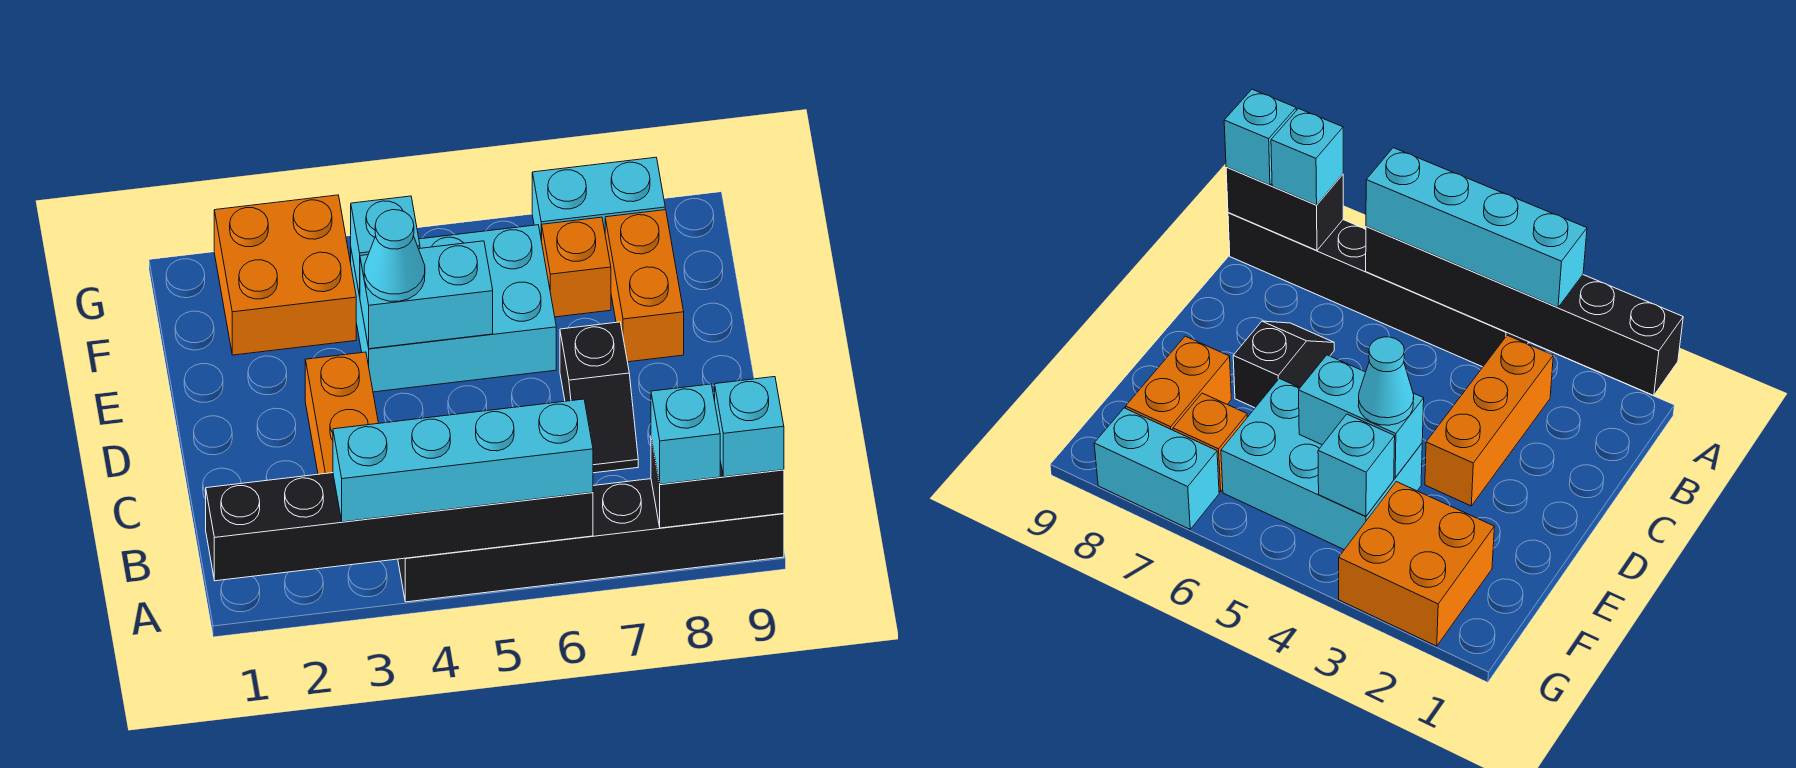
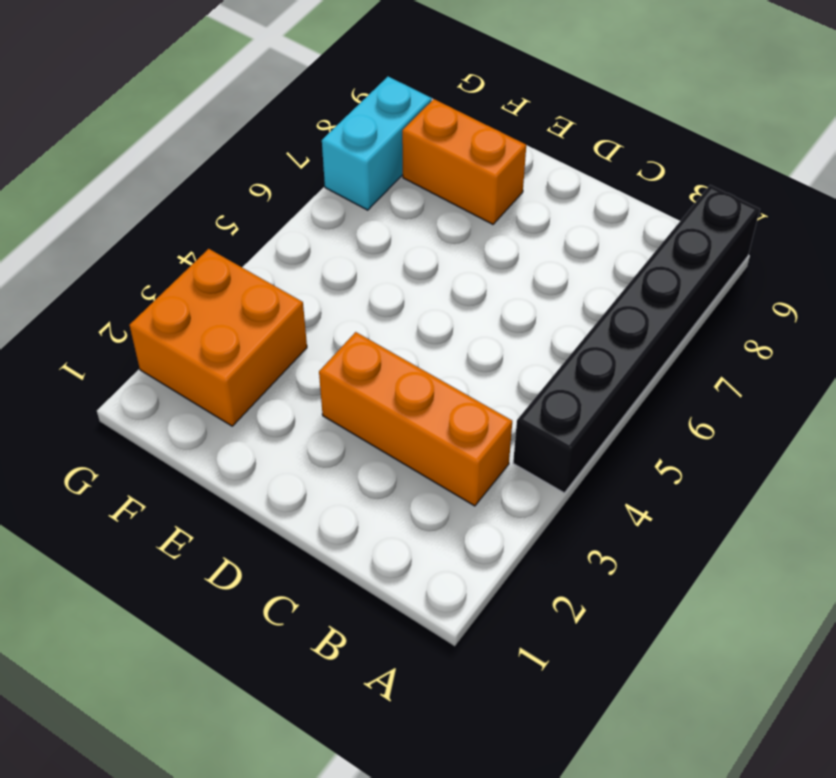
none -> black 1x2 slope [560,322,638,473]
none -> cyan 2x3 brick [351,225,556,392]
none -> orange 1x1 brick [542,217,611,317]

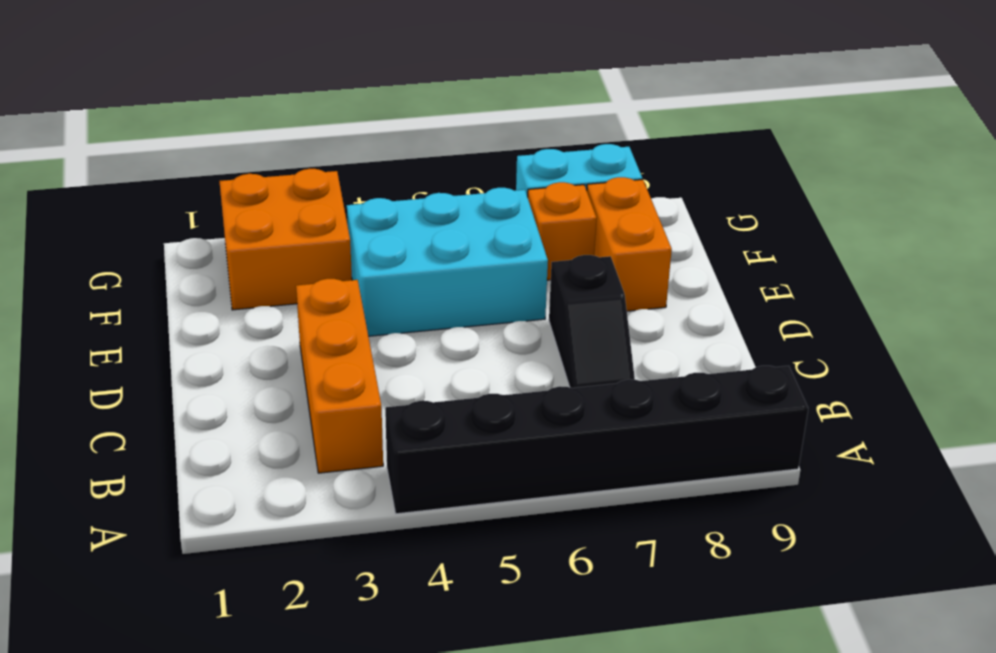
none -> black 1x6 brick [206,473,593,581]
none -> black 1x2 brick [651,438,784,528]
none -> cyan 1x2 brick [360,241,493,349]

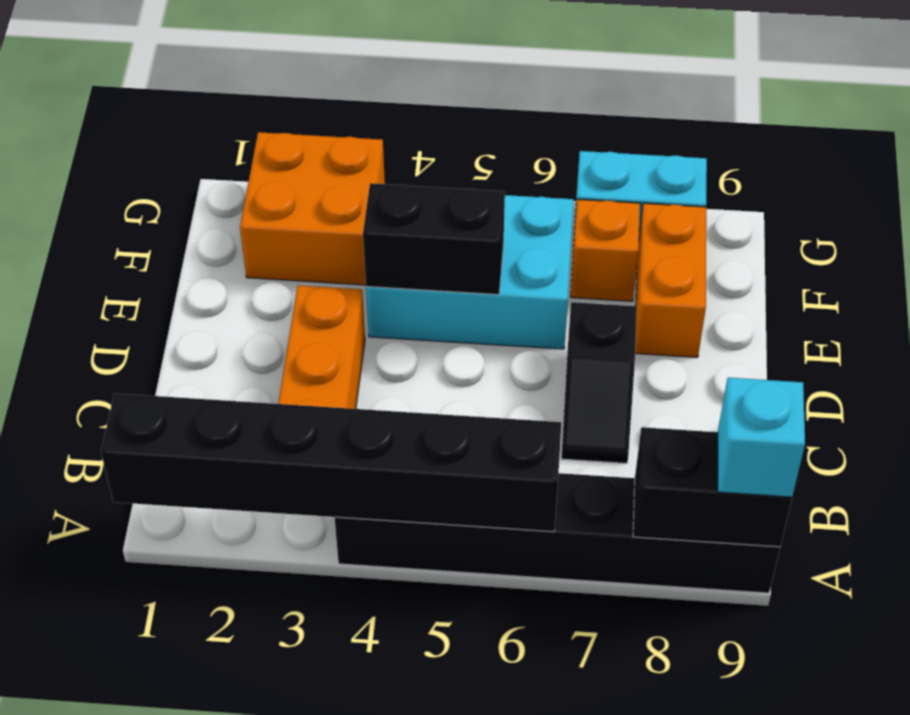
black 1x2 brick [363,183,505,295] -> cyan 1x2 brick [360,241,493,349]
none -> cyan 1x1 brick [351,196,420,296]
none -> cyan 1x4 brick [333,399,593,522]
none -> cyan 1x1 brick [651,384,720,484]

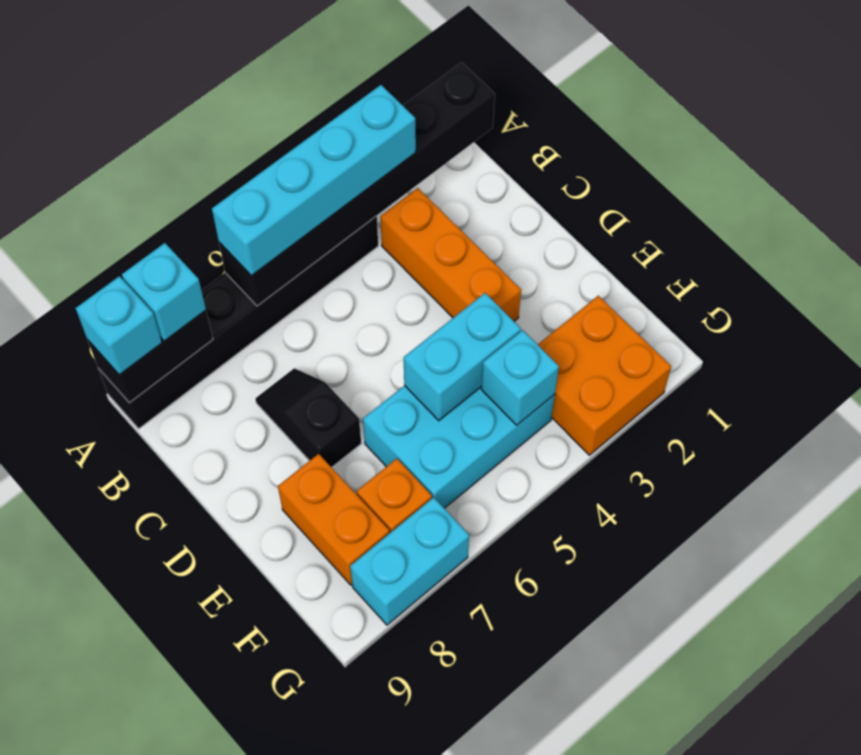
none -> cyan 1x1 cone [364,210,425,301]

